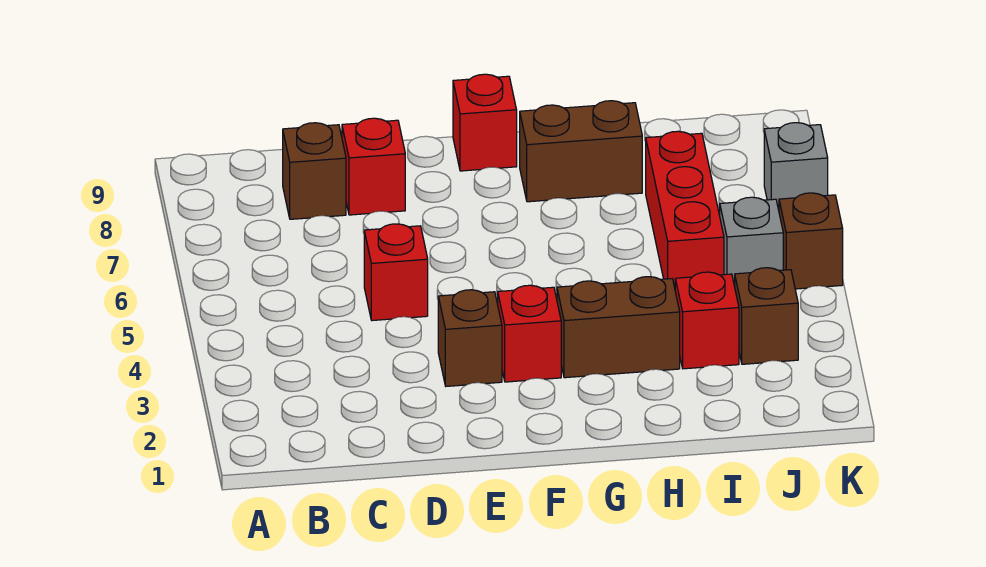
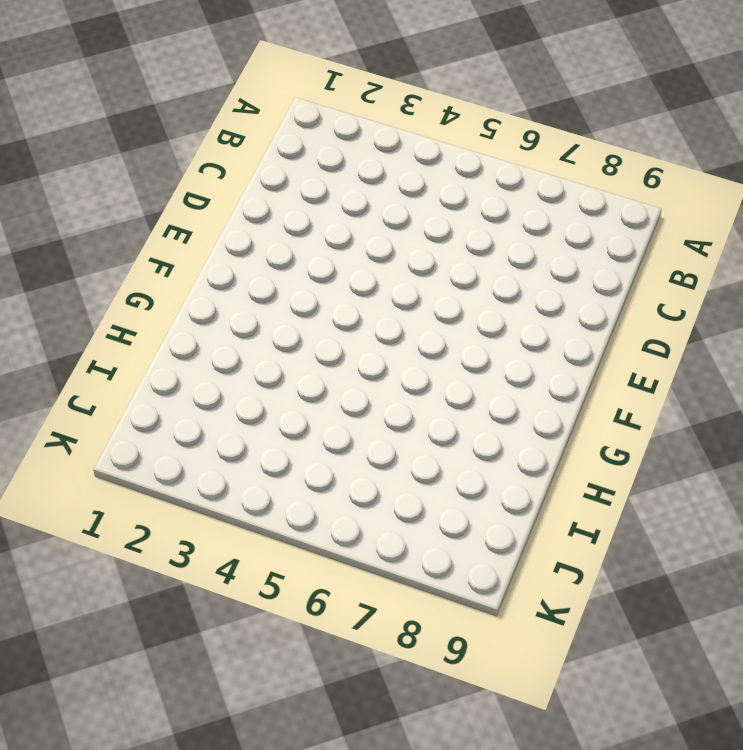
none -> brown 1x1 brick [283,123,346,219]
none -> red 1x1 brick [364,224,428,321]
none -> red 1x1 brick [342,118,405,215]

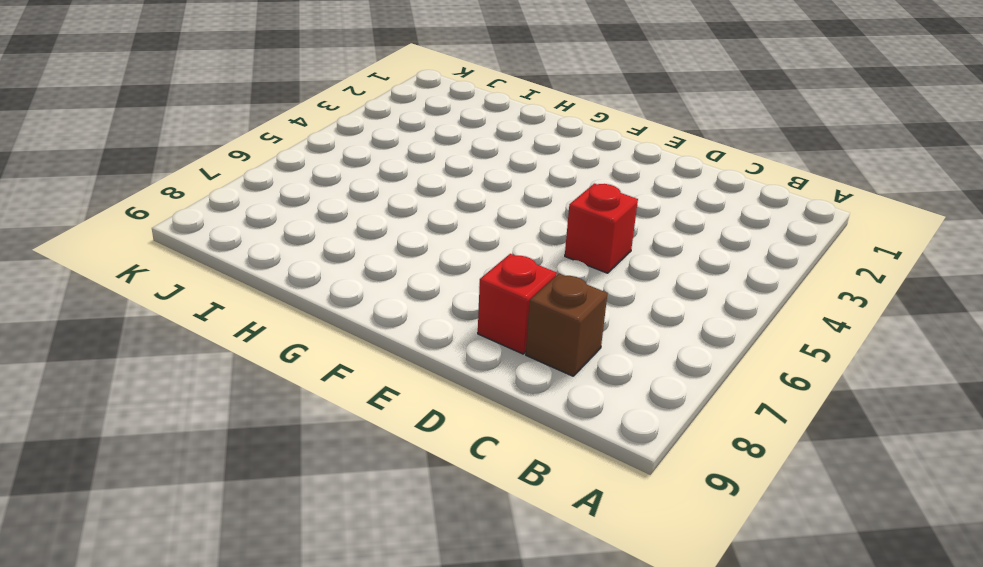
none -> brown 1x1 brick [438,290,502,386]
none -> red 1x1 brick [498,285,561,382]
none -> red 1x1 brick [453,74,517,171]

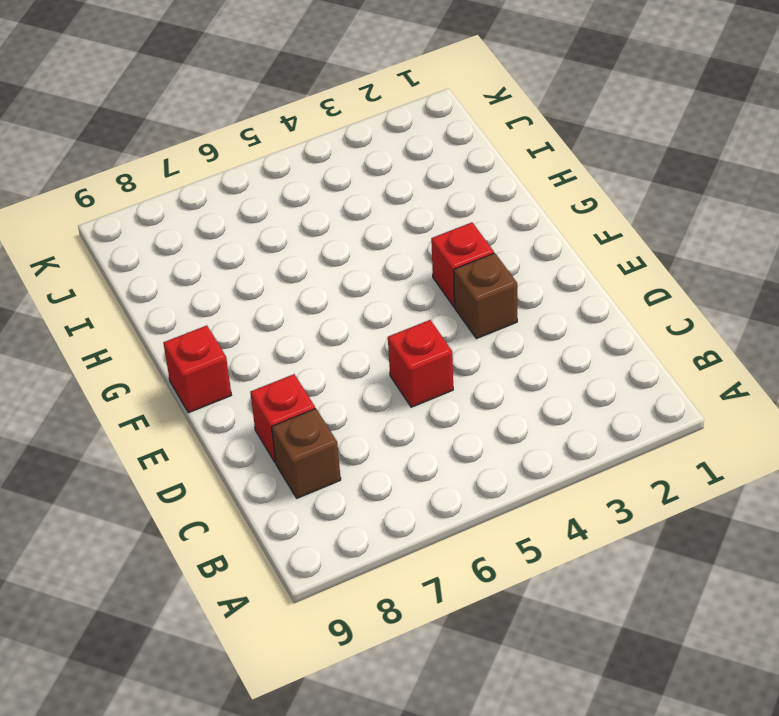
none -> brown 1x2 brick [557,277,680,378]
none -> brown 1x2 brick [520,101,642,202]
none -> red 1x1 brick [675,272,739,369]

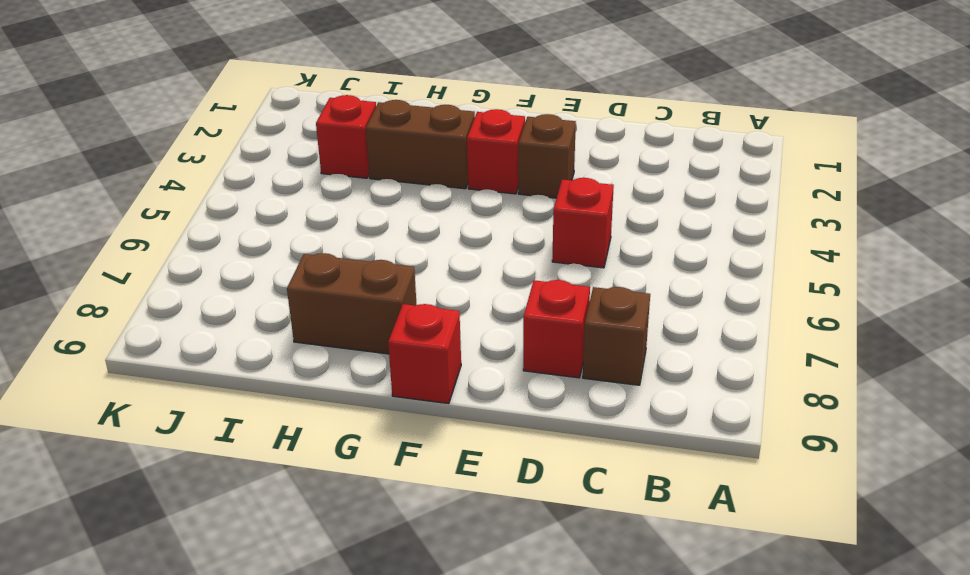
none -> red 1x3 brick [646,131,724,287]
none -> brown 1x1 brick [735,268,798,364]
none -> grey 1x1 brick [720,197,783,286]

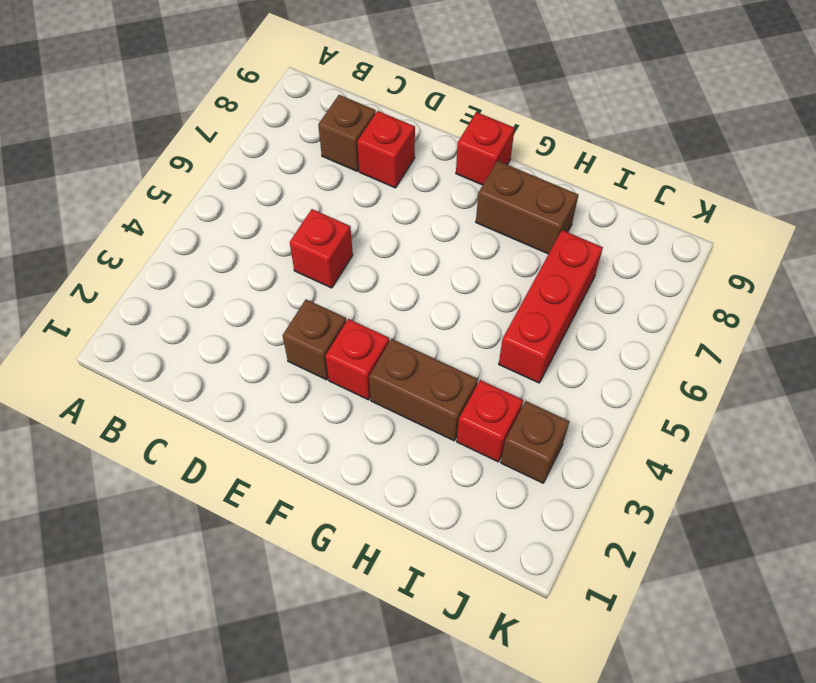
none -> grey 1x1 brick [720,197,783,286]
none -> brown 1x1 brick [779,193,843,289]
none -> grey 1x1 brick [764,123,828,210]

